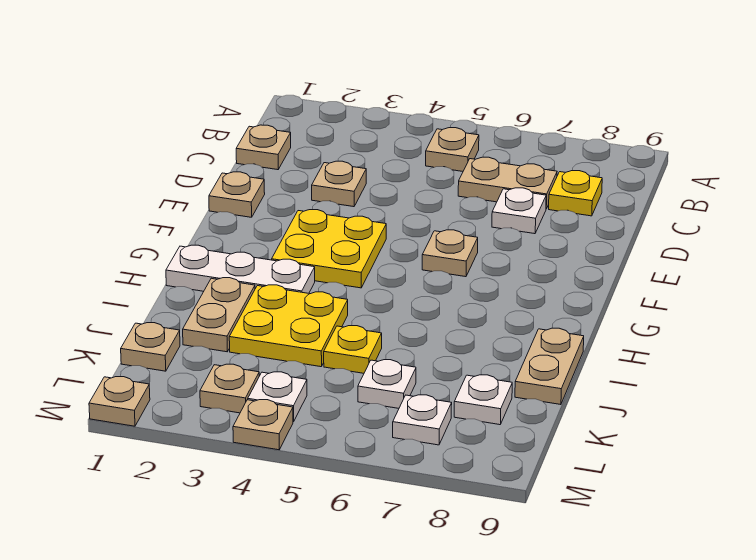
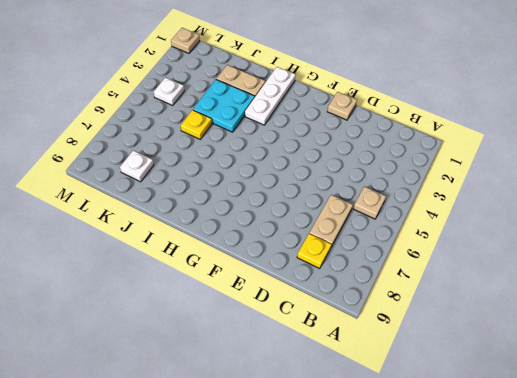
cyan 2x2 plate [193,80,255,132] -> yellow 2x2 plate [229,285,348,367]
none -> tan 1x1 plate [236,125,291,170]
none -> tan 1x1 plate [312,161,366,207]
none -> white 1x1 plate [492,188,546,234]

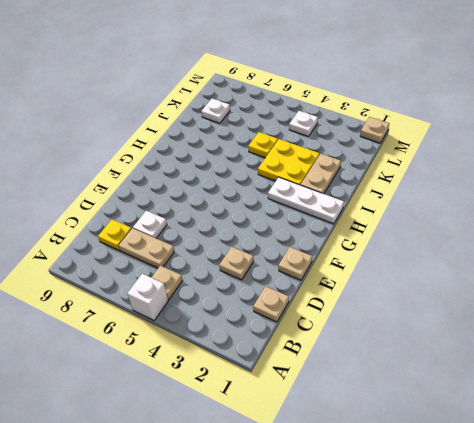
white 1x1 brick [127,274,168,320] -> none
none -> yellow 2x2 plate [272,210,386,288]
none -> tan 1x1 plate [422,230,478,277]
none -> tan 1x2 plate [515,328,584,405]

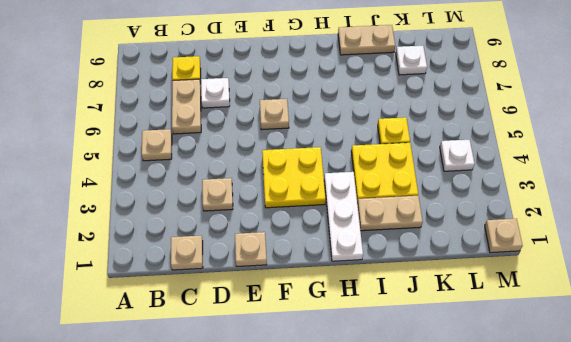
none -> tan 1x1 plate [121,323,180,371]
none -> white 1x1 plate [358,360,416,408]
none -> tan 1x1 plate [200,364,259,413]

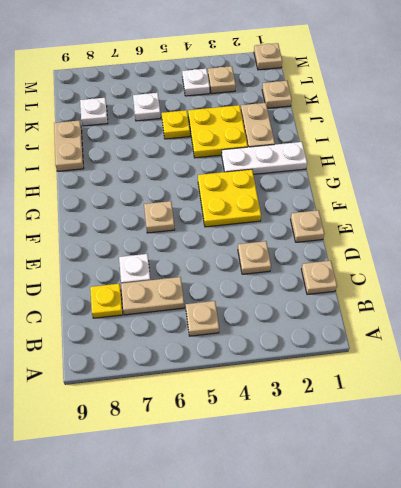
none -> white 1x1 plate [393,395,452,445]
none -> tan 1x1 plate [233,400,293,450]

